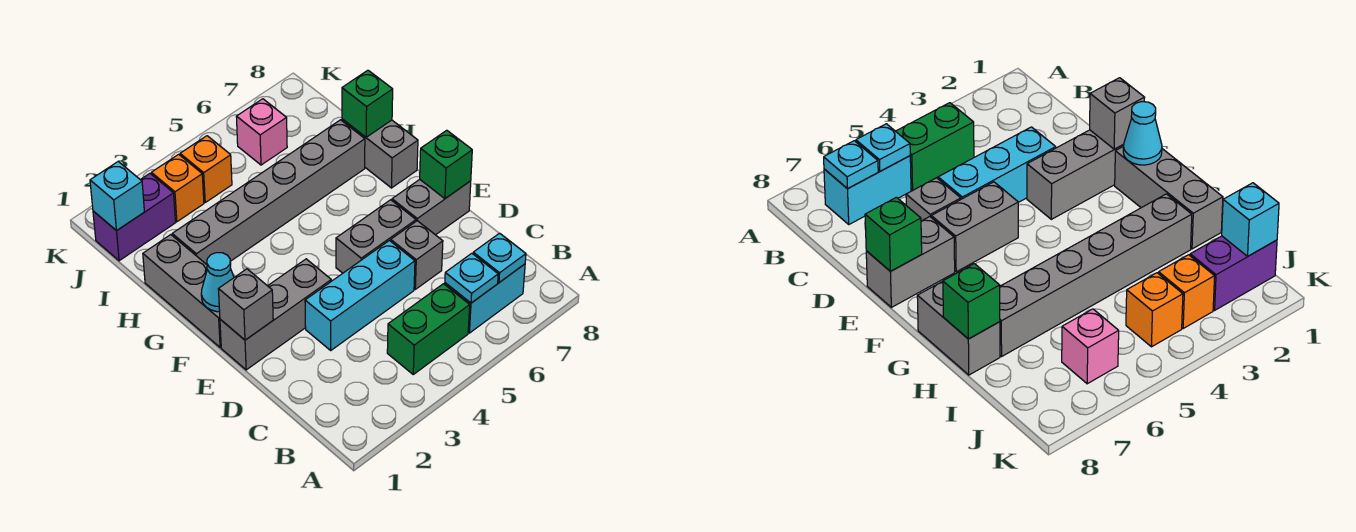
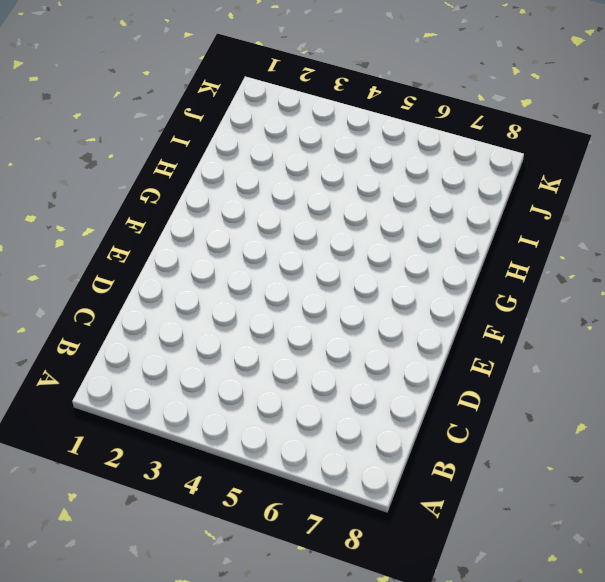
none -> green 1x2 brick [387,284,470,374]
none -> cyan 1x2 brick [445,264,525,333]
none -> cyan 1x3 brick [305,241,415,350]

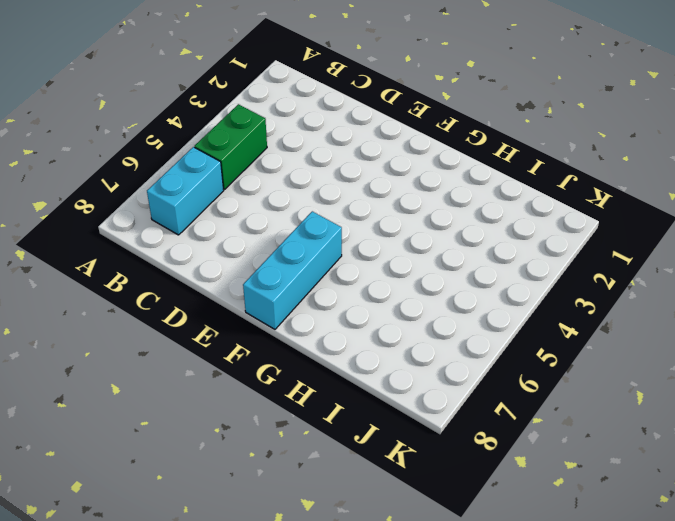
cyan 1x3 brick [243,211,342,329] -> cyan 1x3 brick moved to [305,241,415,350]
none -> grey 1x1 brick [391,221,443,289]
none -> grey 1x3 brick [220,259,331,370]
none -> grey 1x2 brick [336,200,416,273]

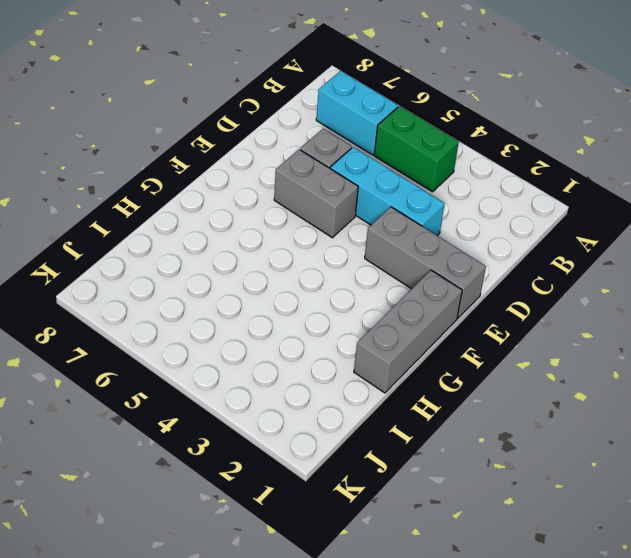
none -> grey 1x2 brick [392,180,471,235]
none -> grey 1x2 brick [342,119,418,188]
none -> grey 1x6 brick [172,120,365,264]

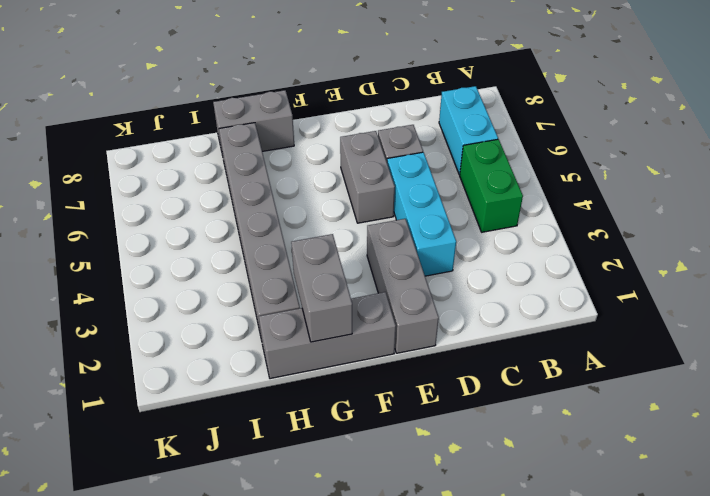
grey 1x2 brick [291,234,352,342] -> grey 1x2 brick moved to [392,180,471,235]
none -> purple 1x2 brick [93,174,175,261]
none -> orange 1x1 brick [151,154,204,222]
none -> orange 1x1 brick [180,136,232,202]

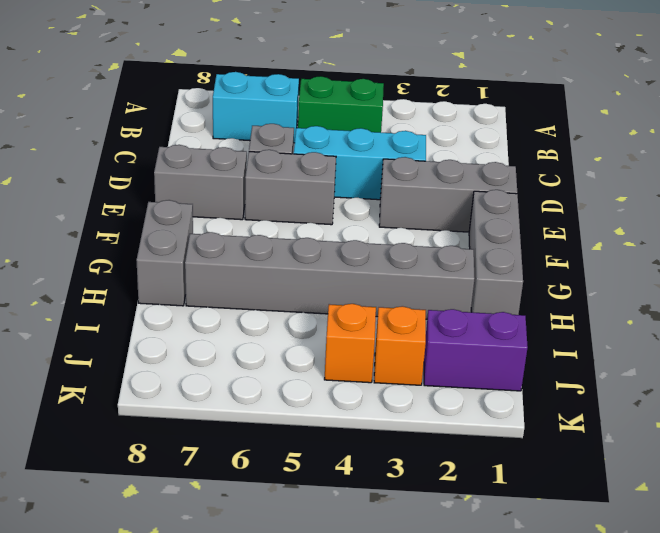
none -> pink 1x1 brick [236,99,287,165]
none -> cyan 1x1 plate [445,253,498,303]
none -> cyan 1x1 plate [473,233,526,282]

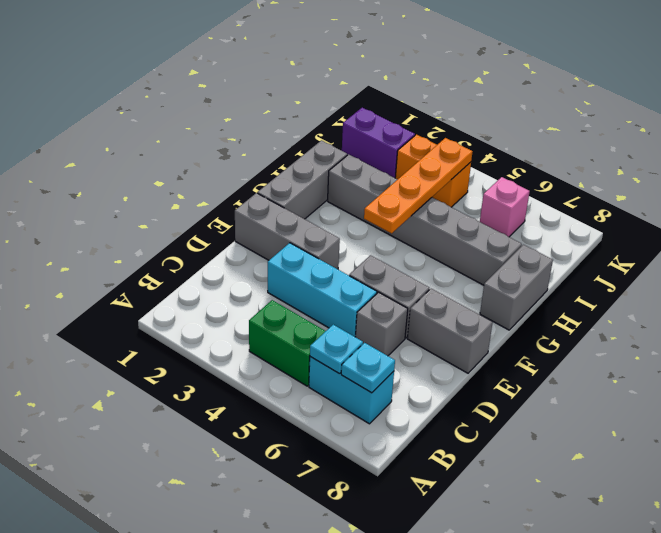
orange 1x4 plate [364,138,473,233] -> none
none -> grey 1x1 brick [218,269,273,340]
none -> green 1x1 brick [420,130,472,199]
none -> cyan 1x1 cone [201,253,234,312]

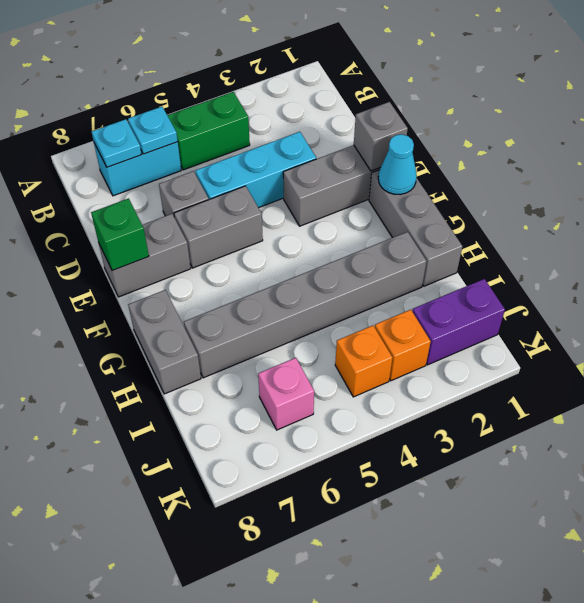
none -> green 1x1 brick [342,70,393,137]
none -> cyan 1x1 brick [90,161,144,231]

